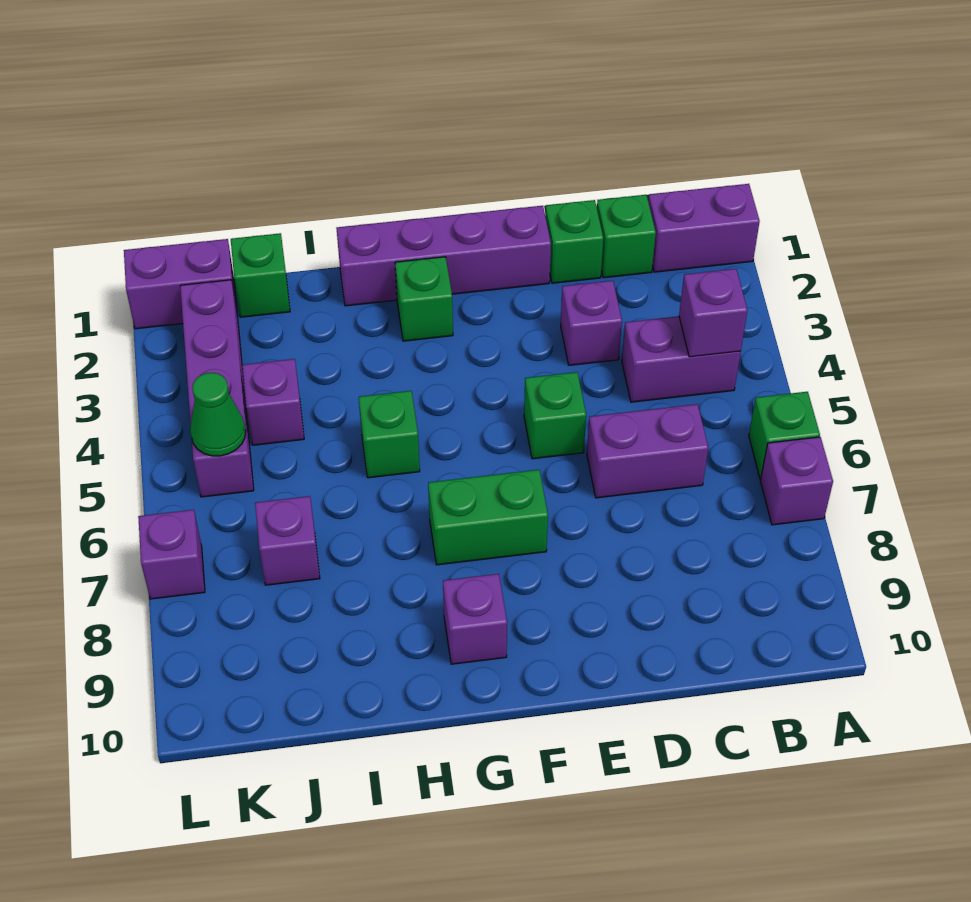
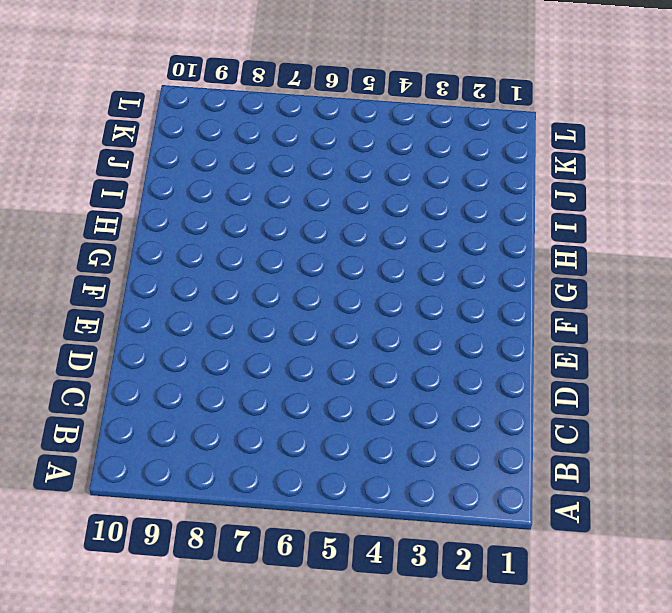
none -> purple 1x2 brick [648,184,760,272]
none -> green 1x1 brick [749,392,820,479]
none -> purple 1x1 brick [760,437,833,525]

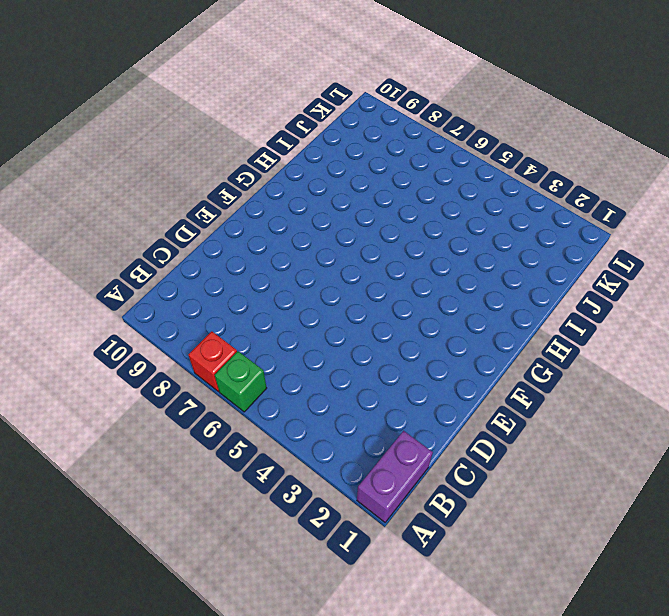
red 1x1 brick [188,331,237,392] -> purple 1x1 brick [760,437,833,525]
none -> purple 1x2 brick [622,316,741,402]
none -> green 1x1 brick [597,195,656,278]
none -> purple 1x2 brick [587,404,708,498]

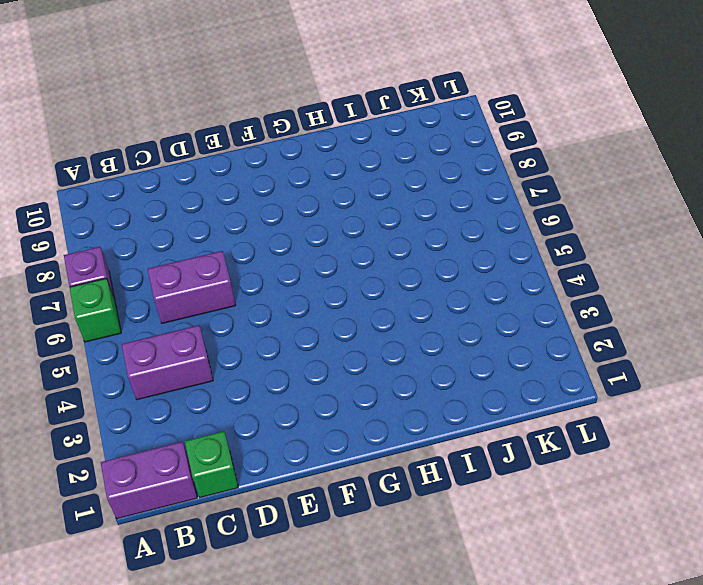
none -> green 1x1 brick [545,200,603,283]
none -> purple 1x1 brick [561,281,622,365]
none -> purple 1x4 brick [336,206,551,306]

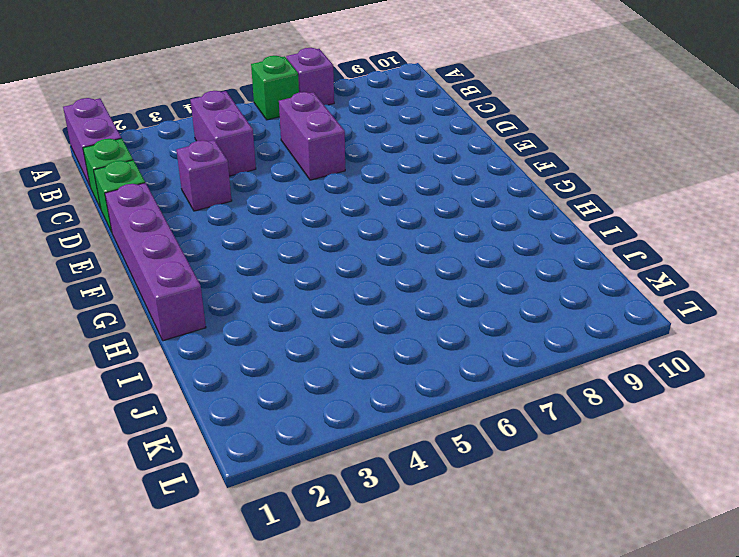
none -> green 1x1 brick [524,372,586,459]
none -> green 1x2 brick [428,470,548,565]
none -> green 1x1 brick [395,257,453,341]

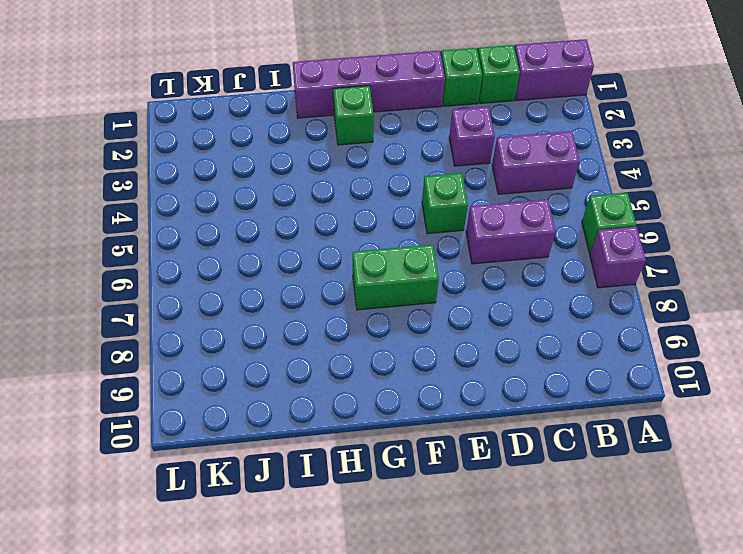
none -> purple 1x1 brick [443,574,507,664]
none -> green 1x1 brick [359,391,420,478]
none -> green 1x1 brick [231,233,290,317]

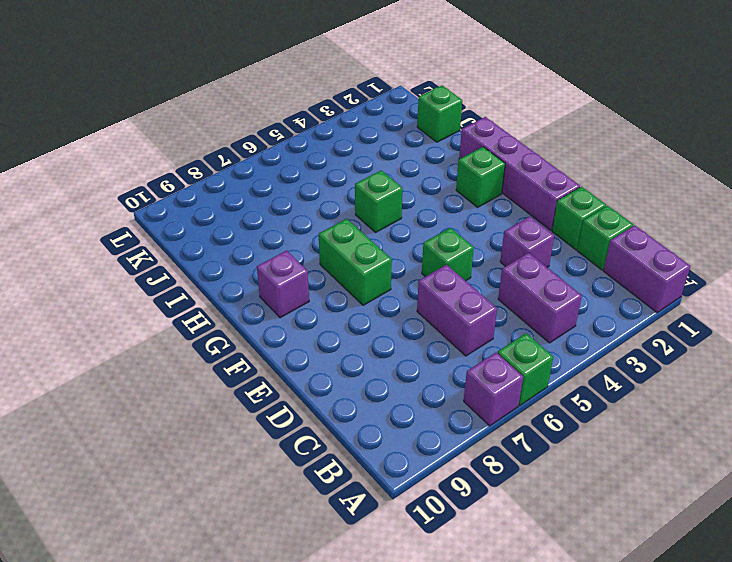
none -> purple 1x1 brick [242,359,304,445]
none -> purple 1x1 brick [255,496,320,585]
none -> purple 1x2 brick [124,239,237,329]

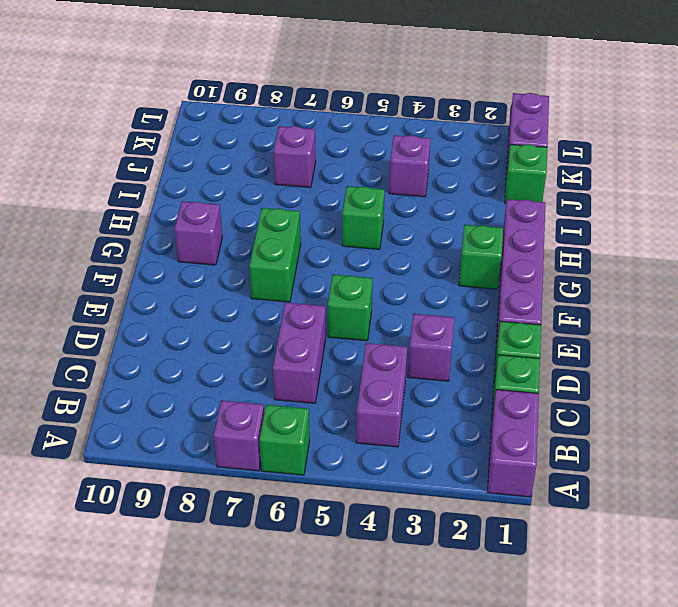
none -> purple 1x4 brick [180,280,254,497]
none -> purple 1x1 brick [138,510,205,599]
none -> purple 1x1 brick [679,269,747,357]

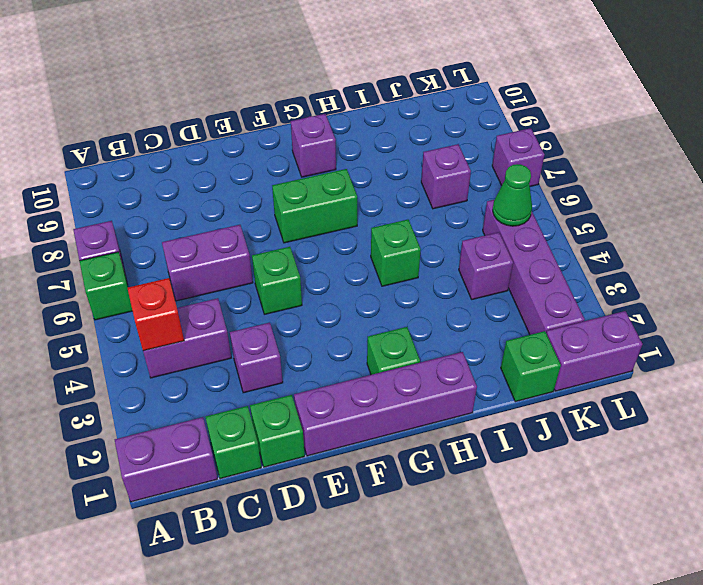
red 1x1 brick [128,278,184,351] -> purple 1x1 brick [679,269,747,357]

